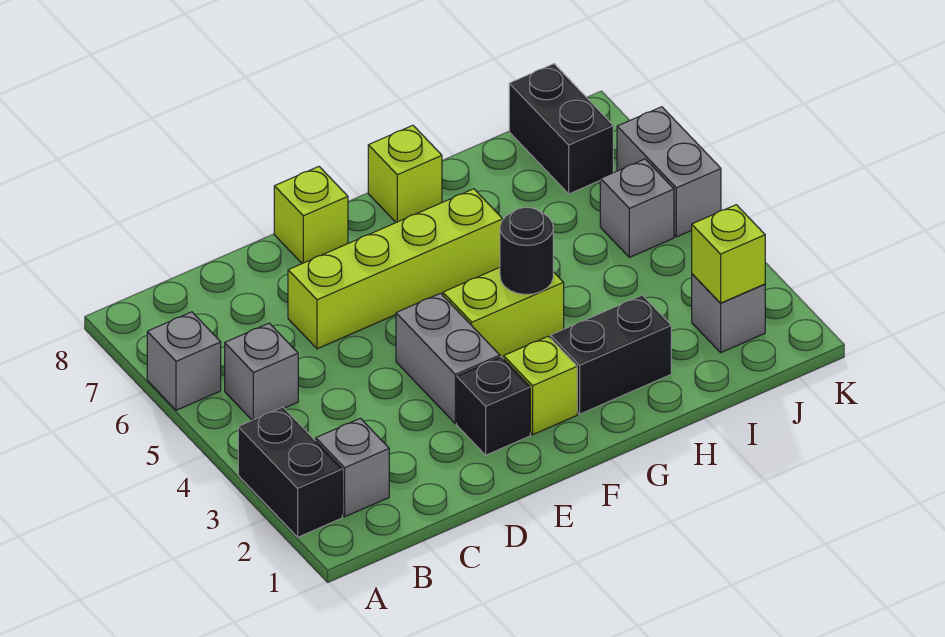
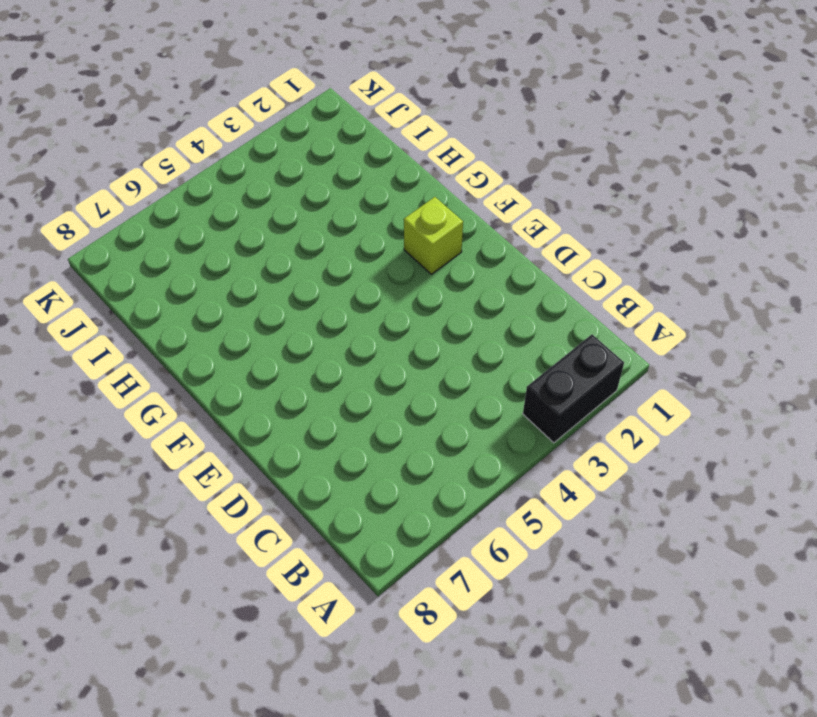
none -> grey 1x1 brick [147,312,221,410]
none -> grey 1x1 brick [316,418,389,517]
none -> grey 1x1 brick [225,323,298,420]

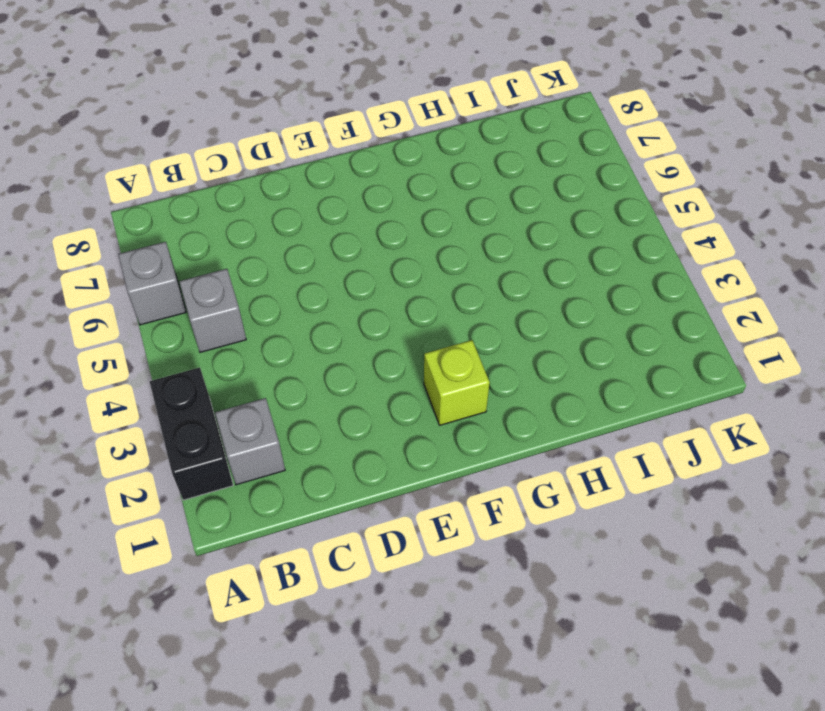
none -> lime 1x4 brick [288,189,503,349]
none -> black 1x1 brick [457,357,530,455]
none -> grey 1x2 brick [396,293,500,423]

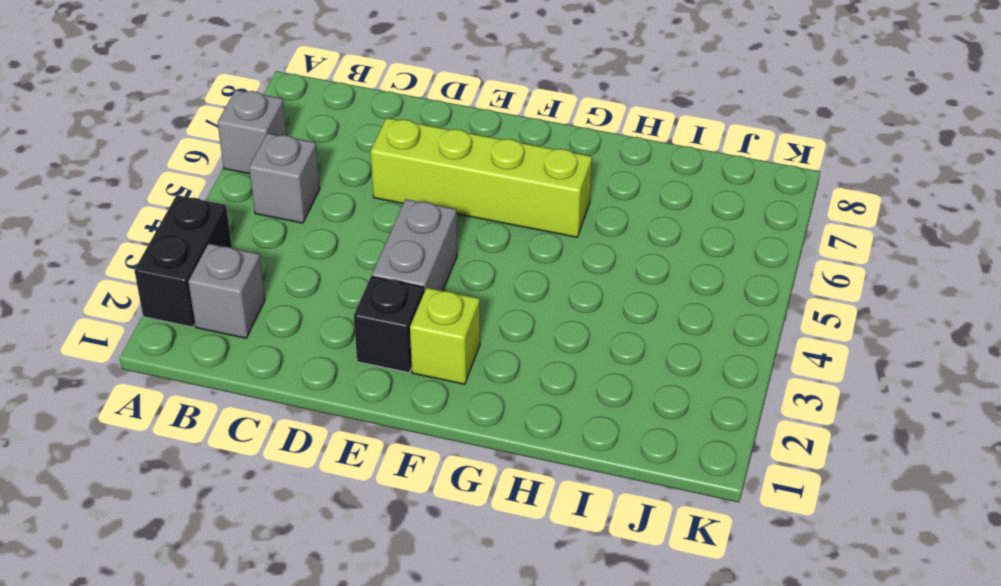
none -> lime 1x1 brick [274,167,348,263]
none -> lime 1x2 brick [443,267,564,358]
none -> black 1x2 brick [551,295,671,414]

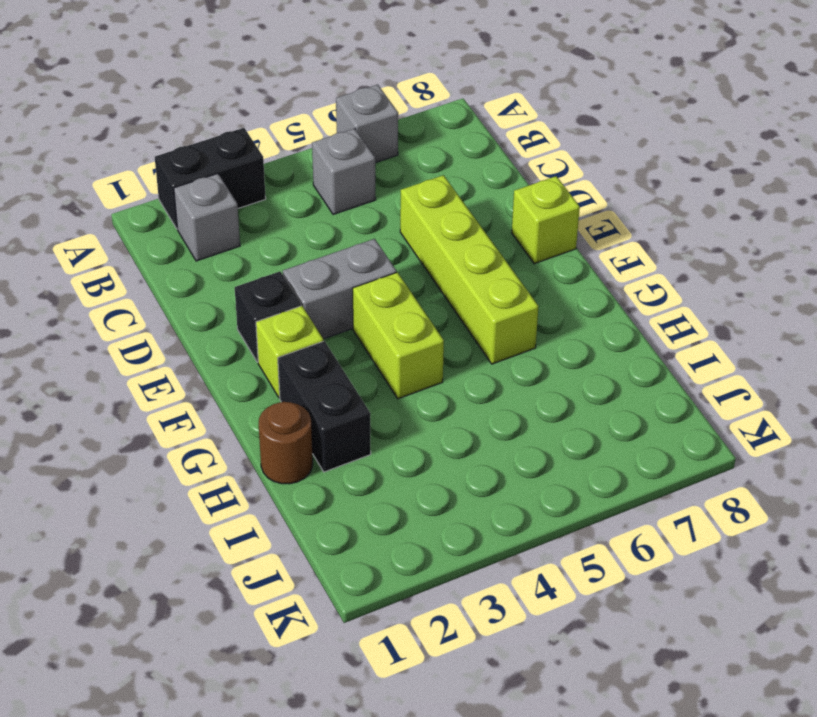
brown 1x1 round brick [259,402,313,484] -> none
none -> lime 1x1 brick [368,125,442,222]
none -> grey 1x1 brick [692,274,765,353]
none -> grey 1x1 brick [600,159,674,257]

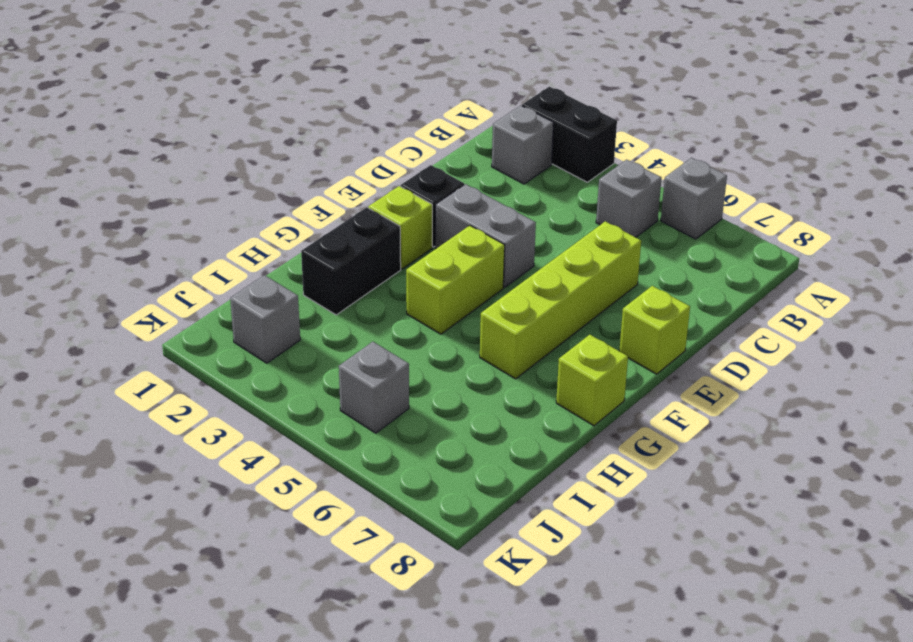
none -> black 1x2 brick [509,64,613,194]
none -> grey 1x2 brick [617,107,721,237]
none -> black 1x1 round brick [500,208,553,294]

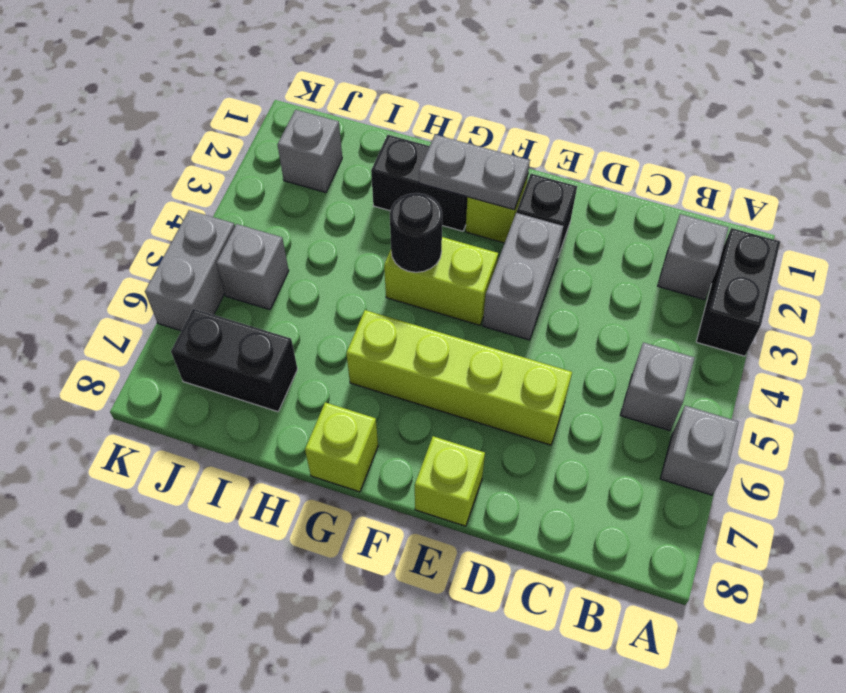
grey 1x2 plate [419,135,530,210] -> none
black 1x2 brick [171,309,297,412] -> black 1x2 brick turned to [509,64,613,194]
none -> lime 1x1 brick [692,205,765,303]

